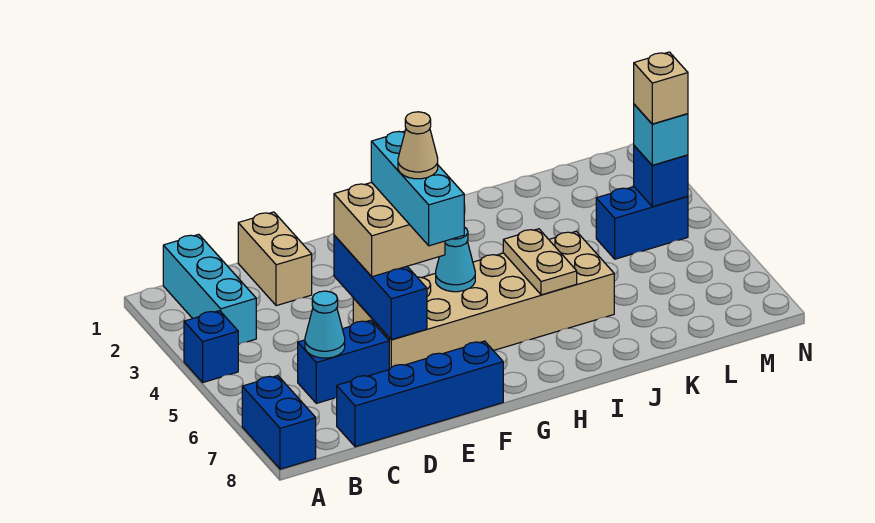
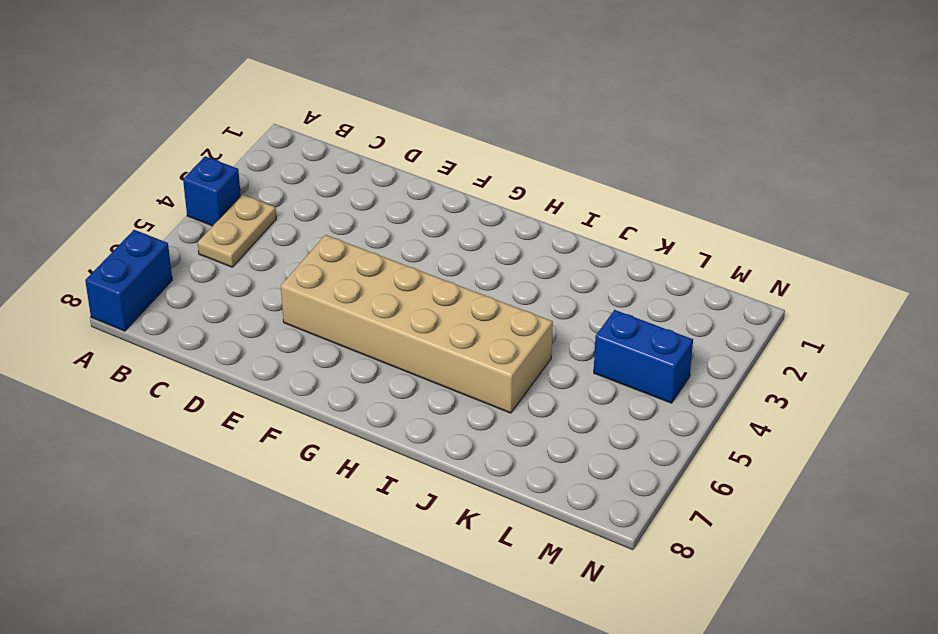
tan 1x2 plate [198,195,276,267] -> tan 1x2 plate moved to [503,229,577,295]
none -> cyan 1x3 brick [163,234,256,344]
none -> blue 1x2 brick [298,320,389,403]
none -> blue 1x4 brick [337,341,503,447]

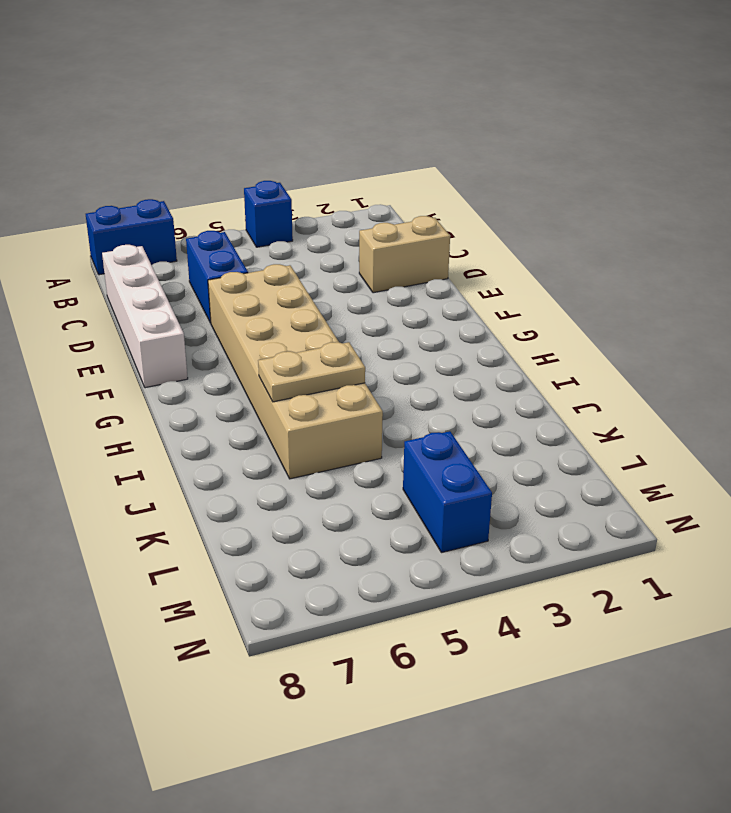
white 1x4 brick [102,245,188,388] -> blue 1x4 brick [337,341,503,447]
none -> cyan 1x3 brick [163,234,256,344]
none -> cyan 1x1 cone [305,291,345,358]
none -> blue 1x3 brick [334,235,427,340]

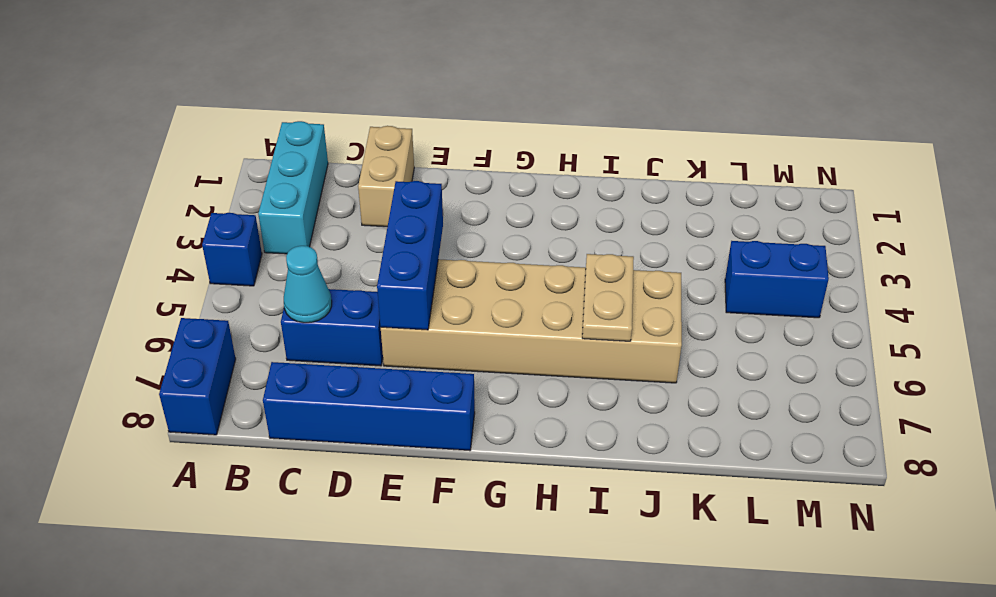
none -> cyan 1x1 cone [436,227,475,292]
none -> blue 1x1 brick [634,146,688,207]
none -> tan 2x2 brick [334,182,445,277]

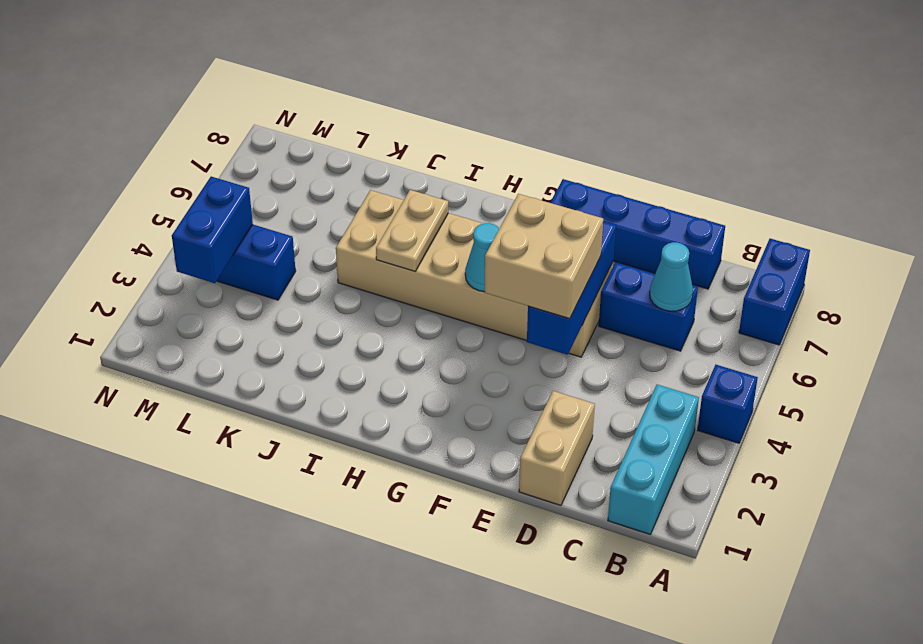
blue 1x2 brick [172,177,253,283] -> blue 1x1 brick [634,146,688,207]
none -> cyan 1x1 brick [634,104,688,165]
none -> cyan 1x3 brick [371,131,464,246]
none -> tan 1x1 brick [634,52,688,124]

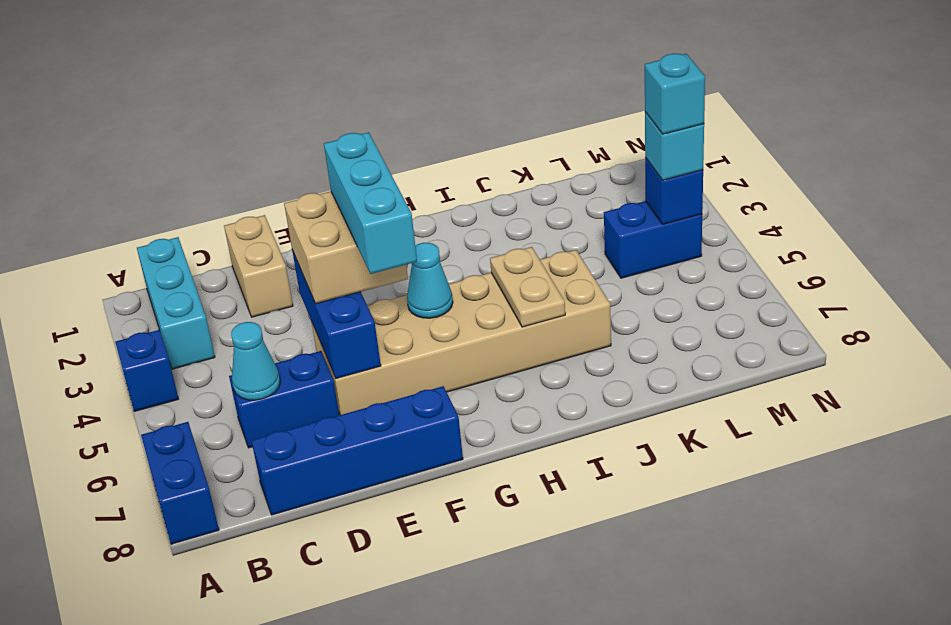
cyan 1x1 brick [645,54,705,134] -> tan 1x1 brick [634,52,688,124]
none -> tan 1x1 cone [398,112,438,179]

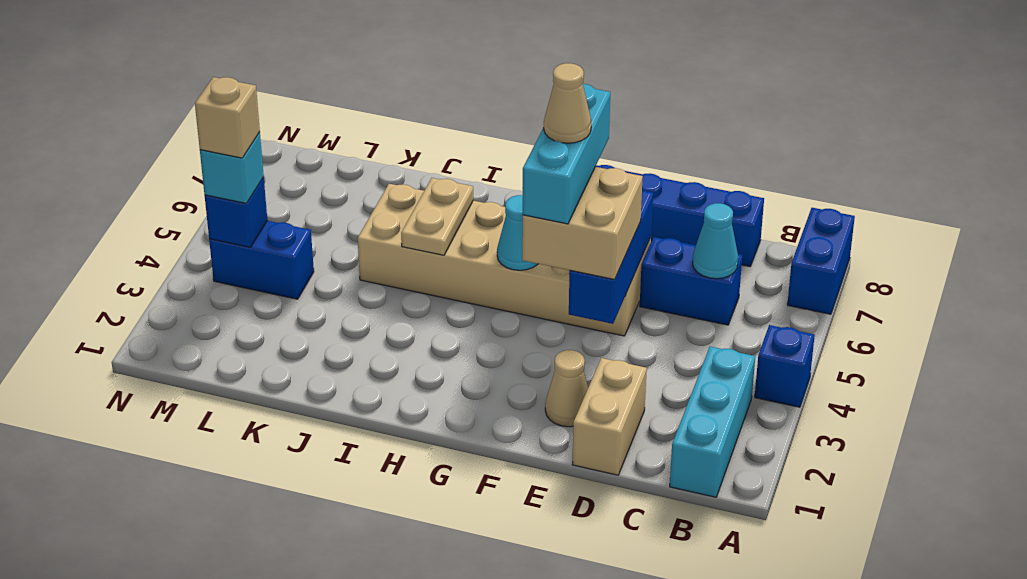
tan 1x1 cone [545,350,588,427] -> none

